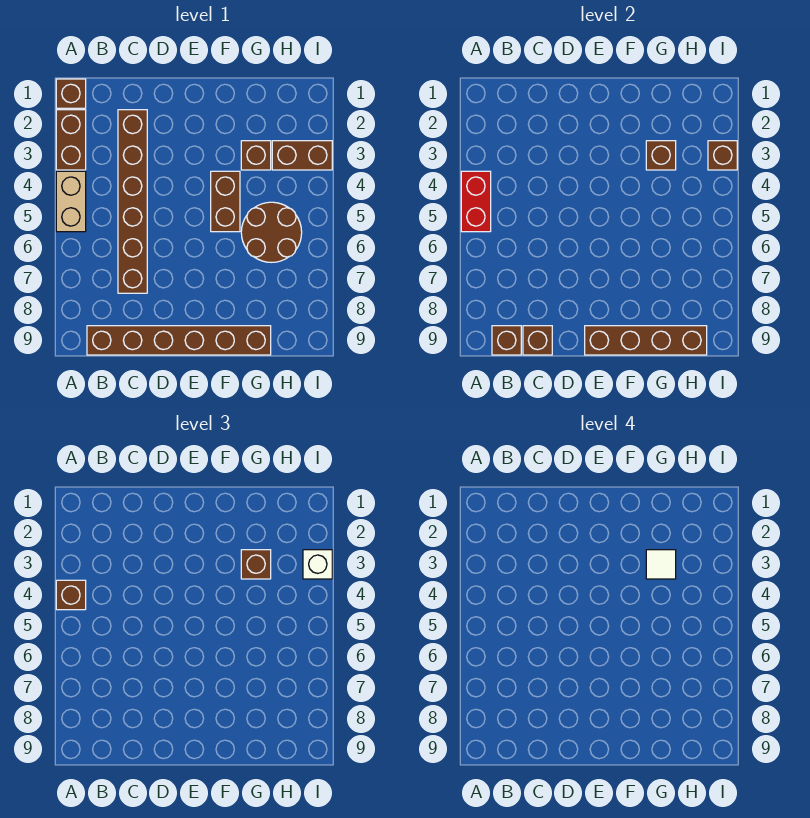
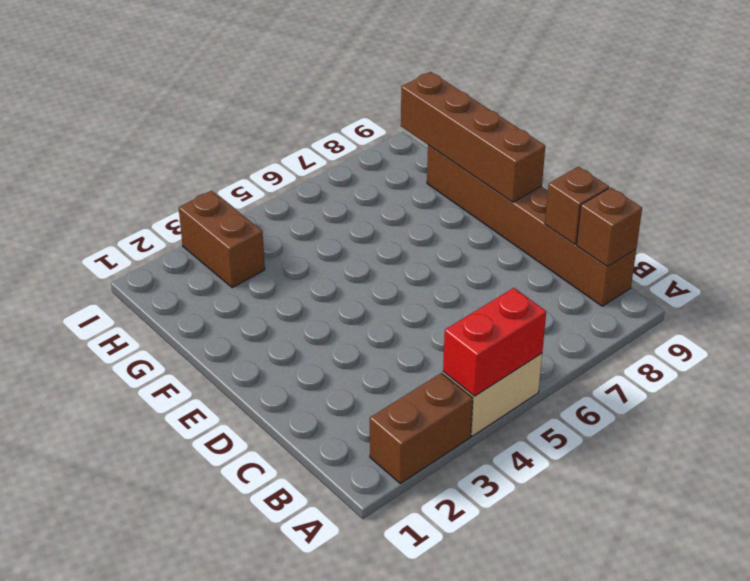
none -> brown 1x1 brick [56,79,86,108]
none -> brown 1x6 brick [118,110,147,293]
none -> brown 1x2 brick [211,171,240,232]

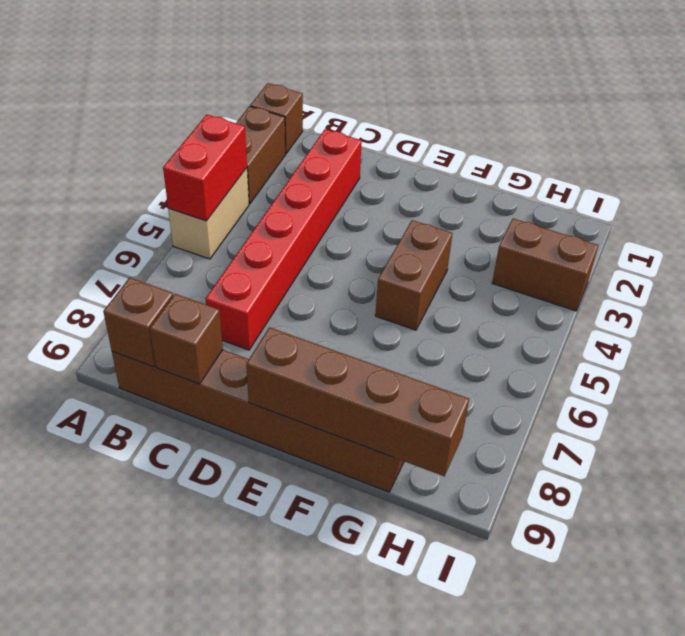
red 1x6 brick [206,129,362,350] -> brown 1x6 brick [118,110,147,293]
none -> brown 1x1 brick [241,141,271,170]
none -> brown 2x2 round brick [241,202,302,262]
none -> brown 1x1 brick [646,141,676,170]

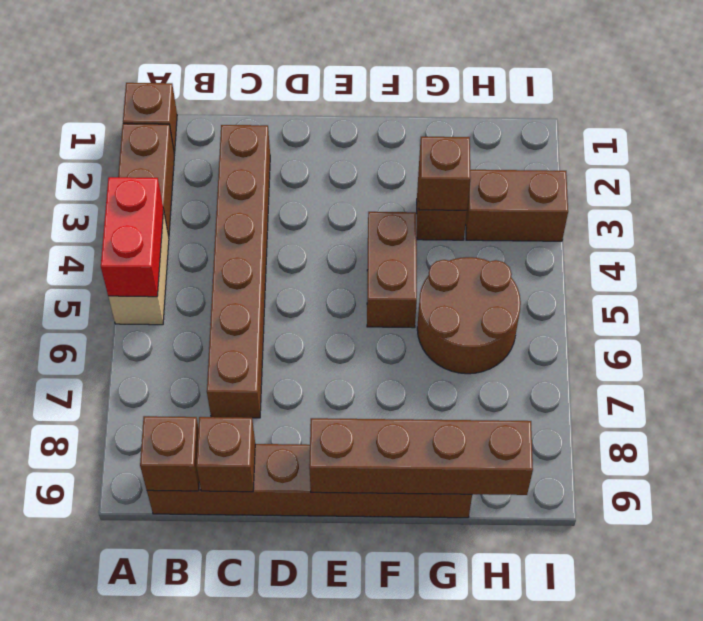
none -> brown 1x1 brick [708,141,737,170]
none -> brown 1x1 brick [56,580,86,610]
none -> brown 1x1 brick [241,550,271,579]

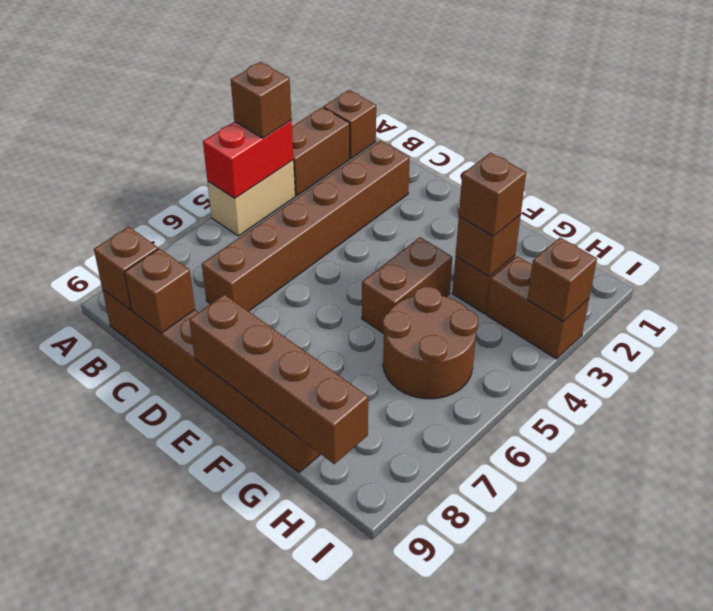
none -> white 1x1 brick [303,550,332,579]
none -> white 1x1 tile [646,550,676,579]

